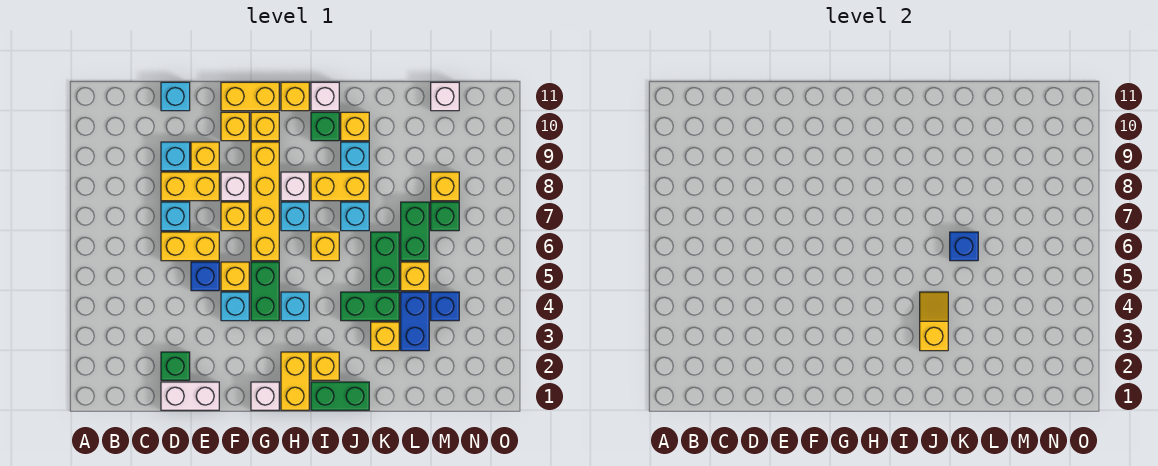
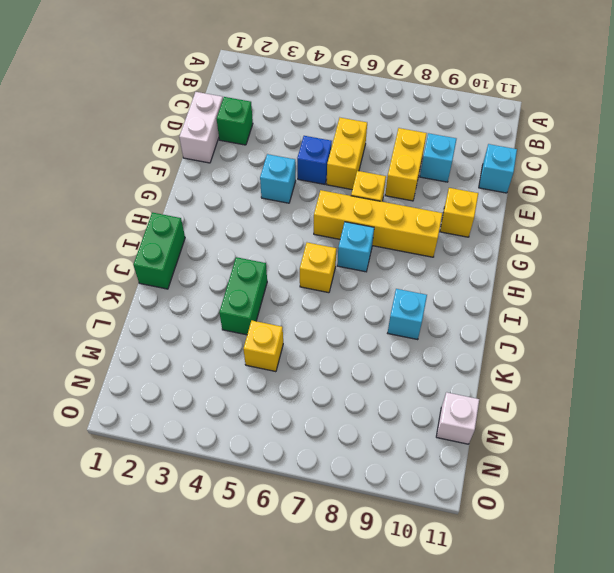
none -> cyan 1x1 brick [161,202,190,231]
none -> yellow 1x1 brick [191,142,219,171]
none -> yellow 1x1 brick [221,262,249,291]
none -> white 1x1 brick [221,172,249,201]

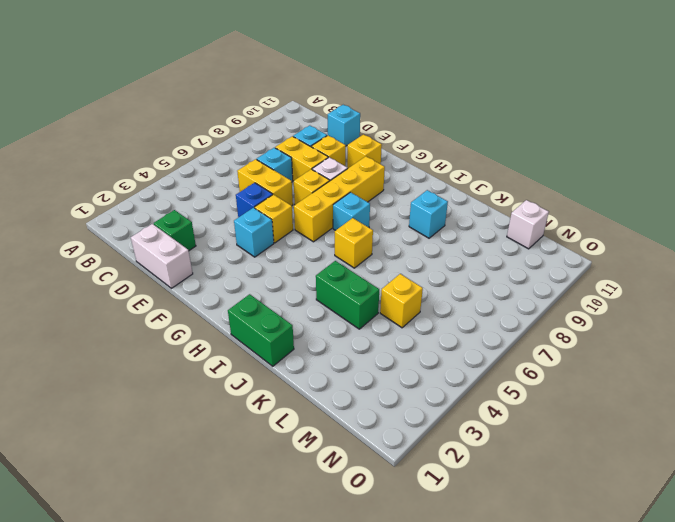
none -> yellow 1x2 brick [221,82,279,111]
none -> white 1x1 brick [251,382,279,410]
none -> green 1x2 brick [251,262,279,321]
none -> yellow 1x1 brick [251,112,279,141]

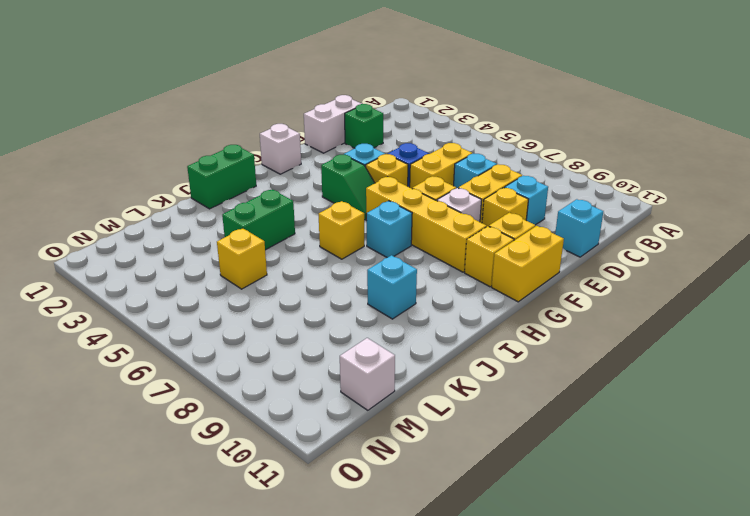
green 1x2 slope [321,155,375,220] -> green 1x2 brick [251,262,279,321]
none -> yellow 1x2 brick [281,352,309,410]
none -> cyan 1x1 brick [281,292,309,321]
none -> white 1x1 brick [281,172,309,201]
none -> yellow 1x1 brick [281,82,309,111]

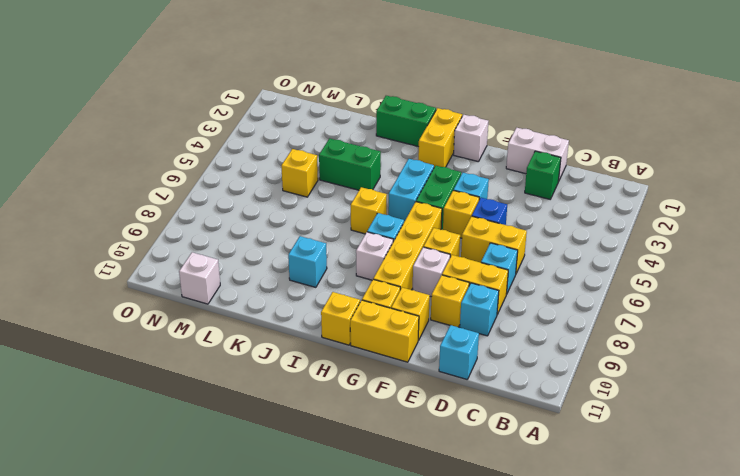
cyan 1x2 brick [388,159,434,222] -> cyan 1x1 brick [281,292,309,321]
none -> yellow 1x1 brick [311,352,339,380]
none -> yellow 1x2 brick [311,172,369,201]
none -> green 1x1 brick [311,112,339,141]
none -> white 1x1 brick [311,82,339,111]

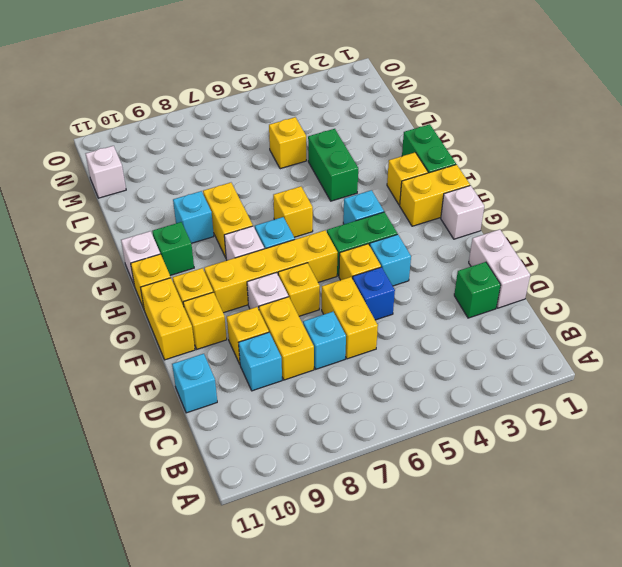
none -> cyan 1x1 brick [341,202,369,231]
none -> yellow 1x1 brick [341,112,369,141]
none -> yellow 1x1 brick [371,322,399,351]
none -> green 1x2 brick [371,232,399,291]

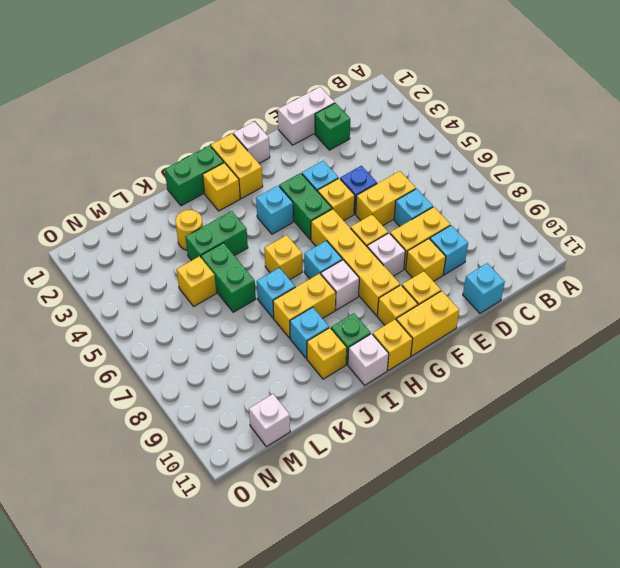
yellow 1x1 round brick [175,210,203,250] -> yellow 1x1 brick [371,322,399,351]
none -> blue 1x2 brick [401,292,429,351]
none -> green 1x2 brick [401,202,429,261]
none -> blue 1x1 brick [431,292,459,321]
none -> green 1x1 brick [431,202,459,231]

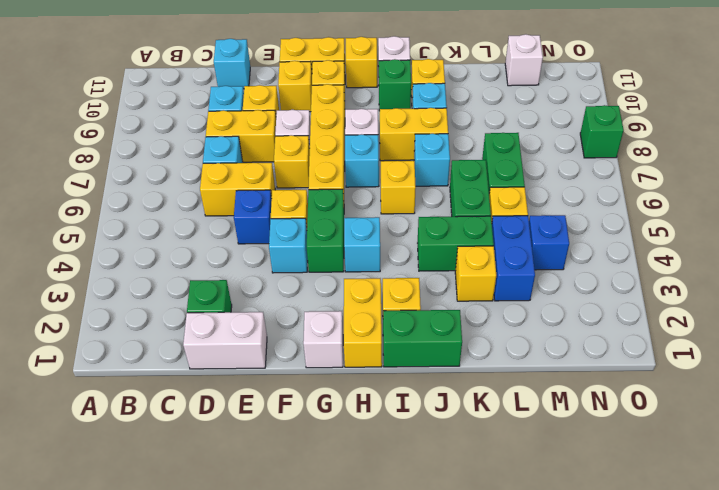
green 1x1 brick [580,105,624,158] -> green 1x1 brick moved to [431,202,459,231]
none -> yellow 1x1 brick [431,172,459,201]
none -> yellow 1x2 slope [920,292,948,351]
none -> blue 1x1 brick [950,232,978,261]

